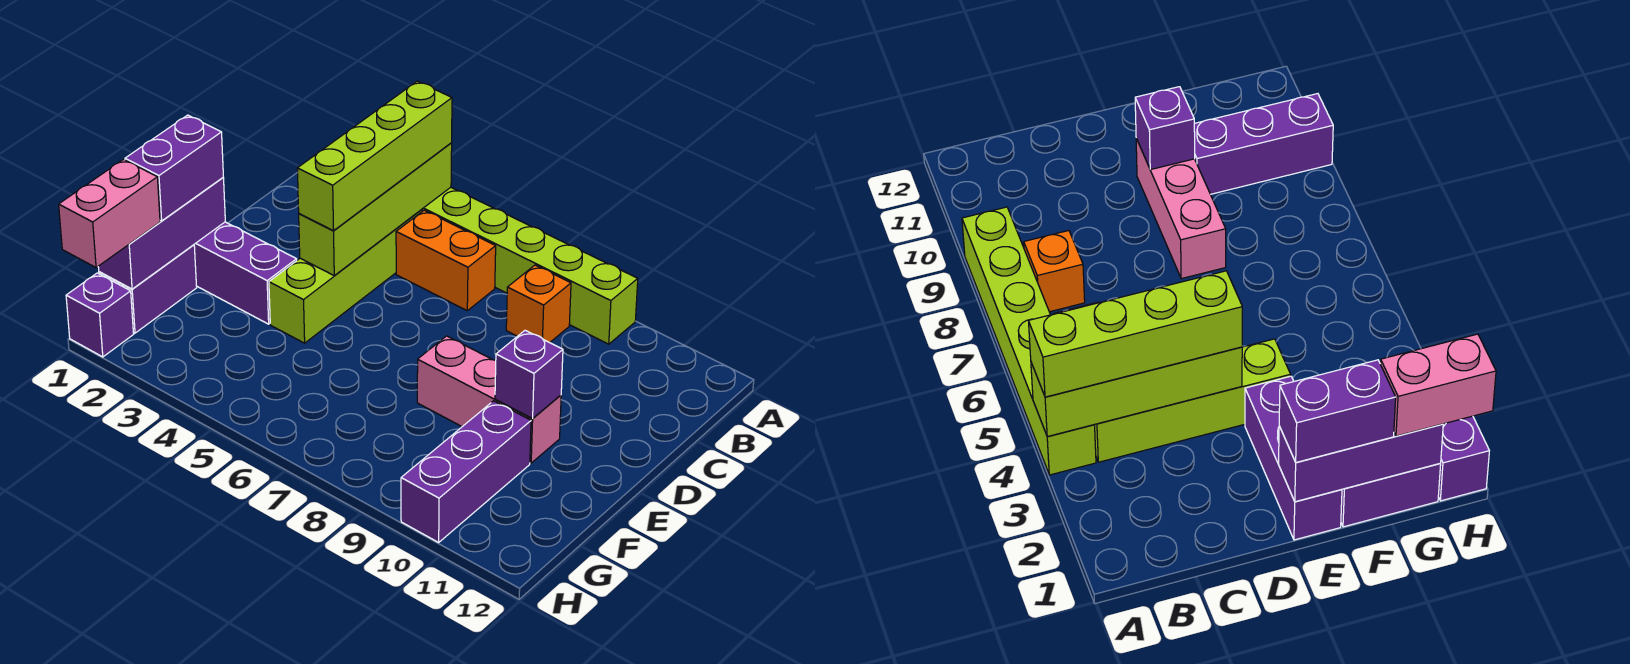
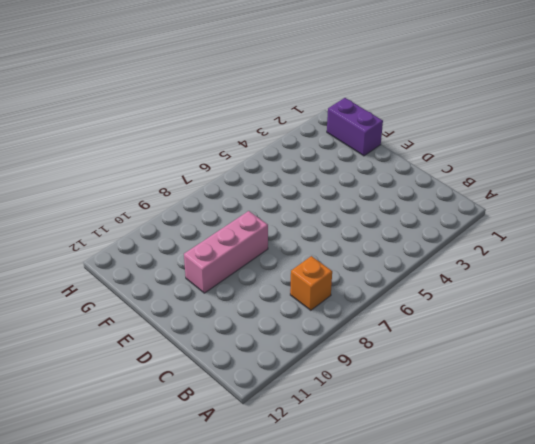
none -> lime 1x6 brick [422,187,638,344]
none -> lime 1x4 brick [269,209,422,343]
none -> orange 1x2 brick [396,210,496,311]

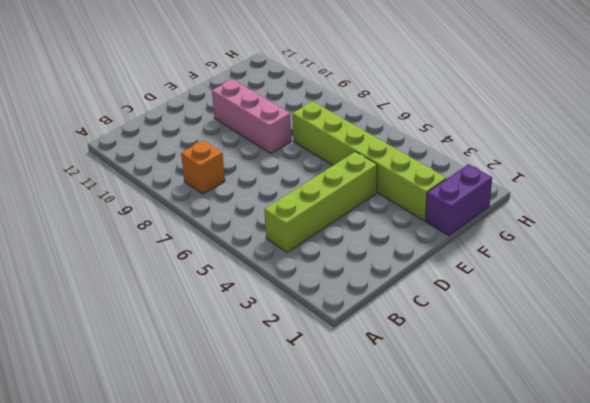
lime 1x6 brick [292,102,446,221] -> lime 1x6 brick moved to [422,187,638,344]
none -> orange 1x2 brick [396,210,496,311]
none -> purple 1x3 brick [194,222,297,324]
none -> purple 1x3 brick [401,401,531,542]

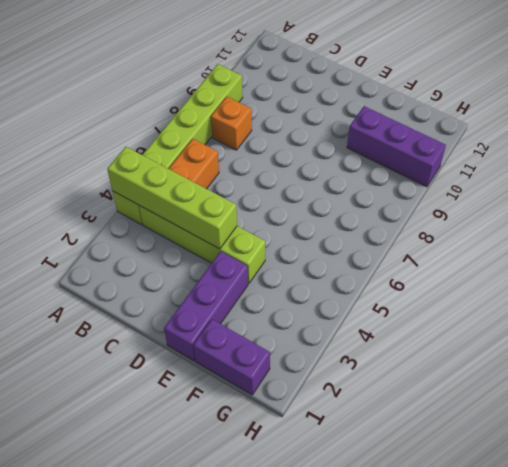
none -> pink 1x3 brick [417,336,561,463]
none -> purple 1x1 brick [66,273,134,357]
none -> purple 1x3 brick [98,178,225,289]

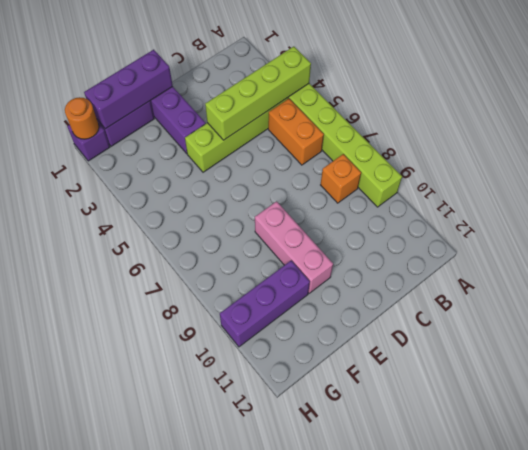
orange 1x1 round brick [65,97,99,139] -> none
none -> purple 1x1 brick [495,330,563,418]
none -> lime 1x4 brick [297,81,452,231]
none -> purple 1x2 brick [125,115,223,221]

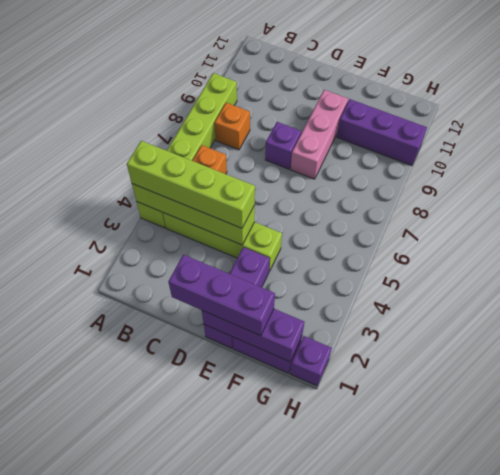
purple 1x3 brick [168,255,275,336] -> purple 1x2 brick [125,115,223,221]
purple 1x1 brick [265,122,301,169] -> purple 1x1 brick moved to [495,330,563,418]
none -> pink 1x2 brick [59,160,160,268]

